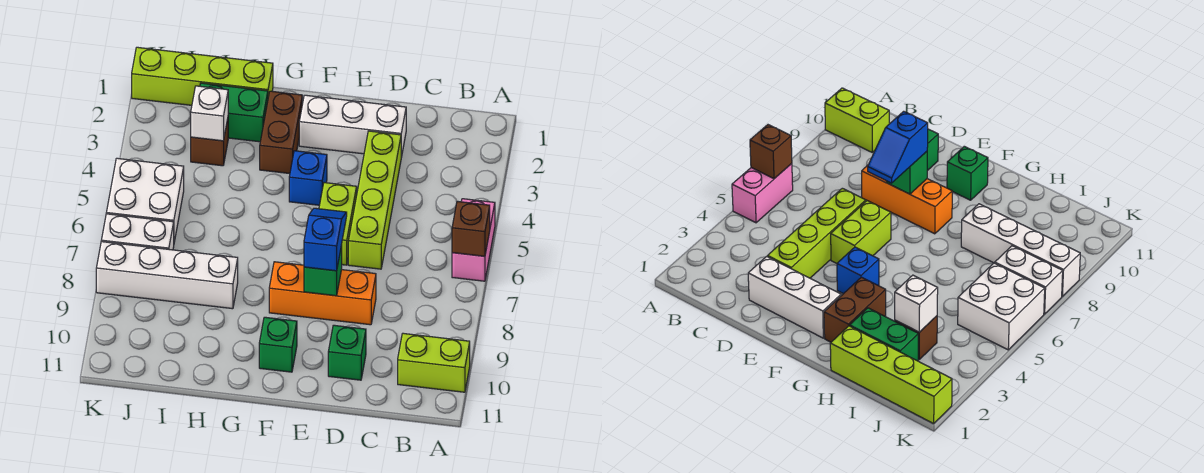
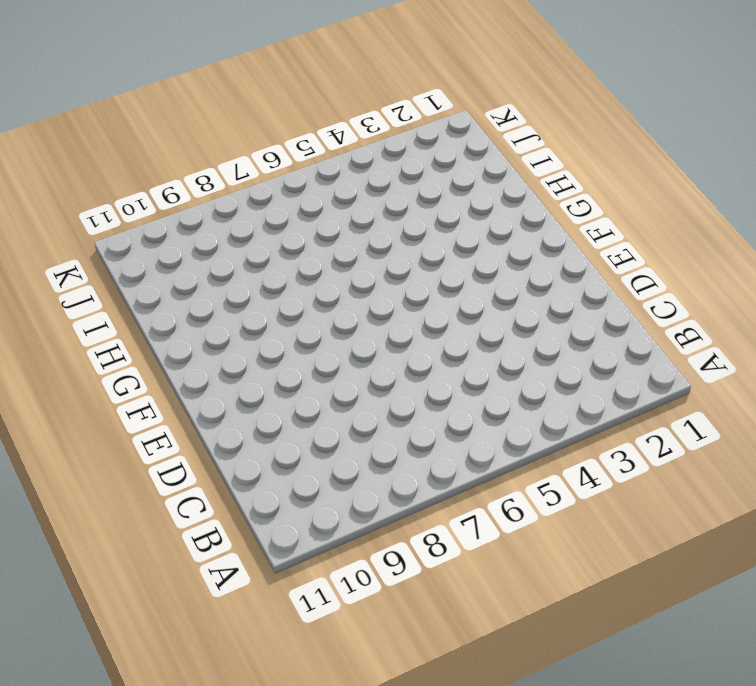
none -> pink 1x2 brick [452,199,495,281]
none -> lime 1x2 brick [398,333,470,392]
none -> white 1x3 brick [299,95,406,157]

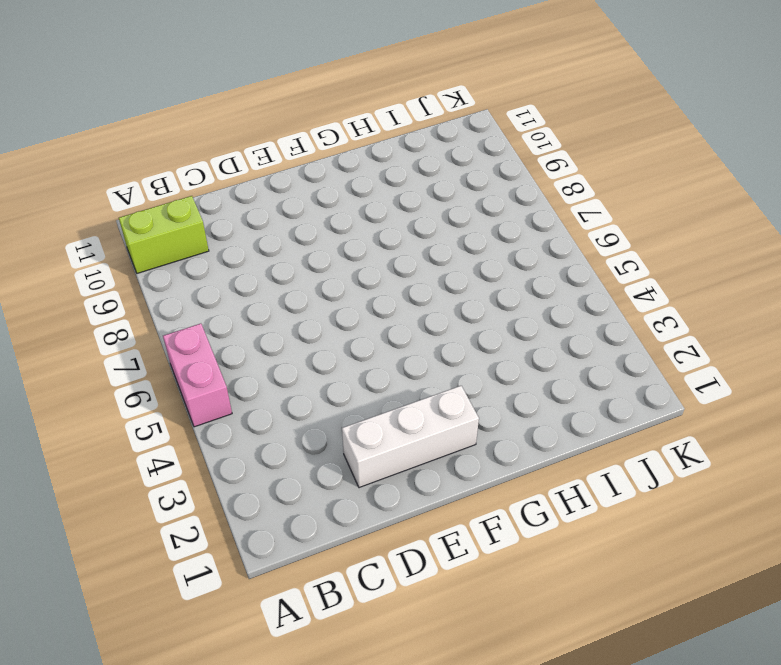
none -> lime 1x4 brick [348,131,401,269]
none -> orange 1x3 brick [269,262,376,325]
none -> green 1x1 brick [328,325,366,380]

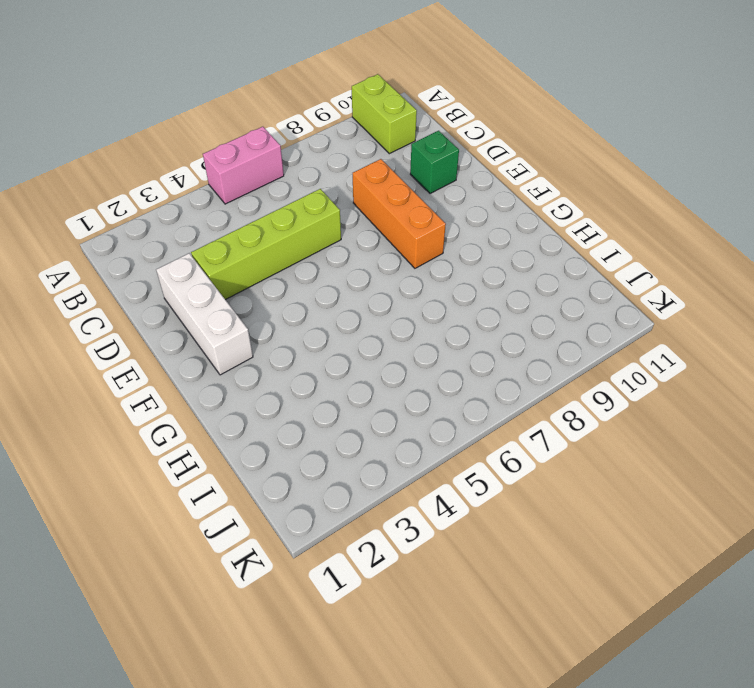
none -> lime 1x2 brick [319,183,357,265]
none -> blue 1x1 brick [289,151,327,205]
none -> green 1x1 brick [259,317,297,372]

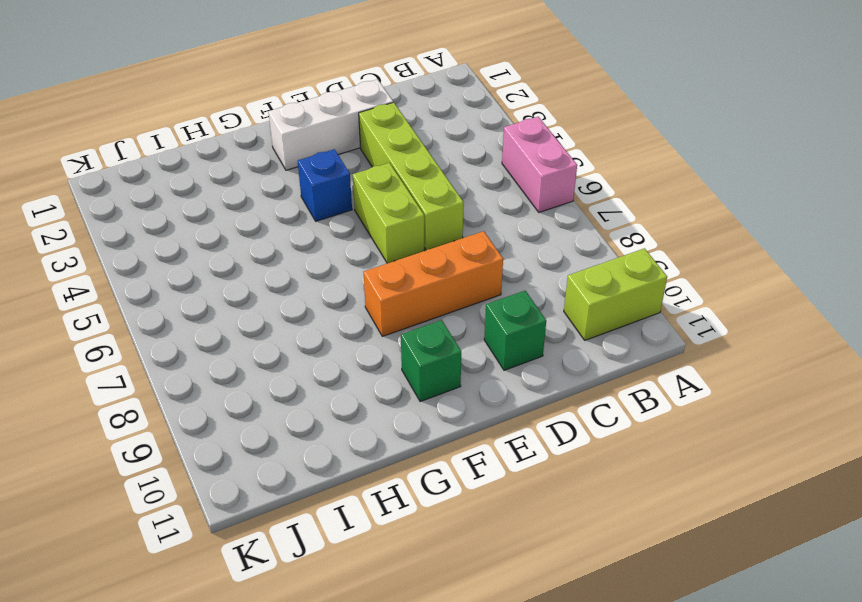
none -> brown 1x2 brick [260,91,302,174]
none -> lime 1x4 brick [132,47,273,105]
none -> green 1x2 brick [200,83,268,142]

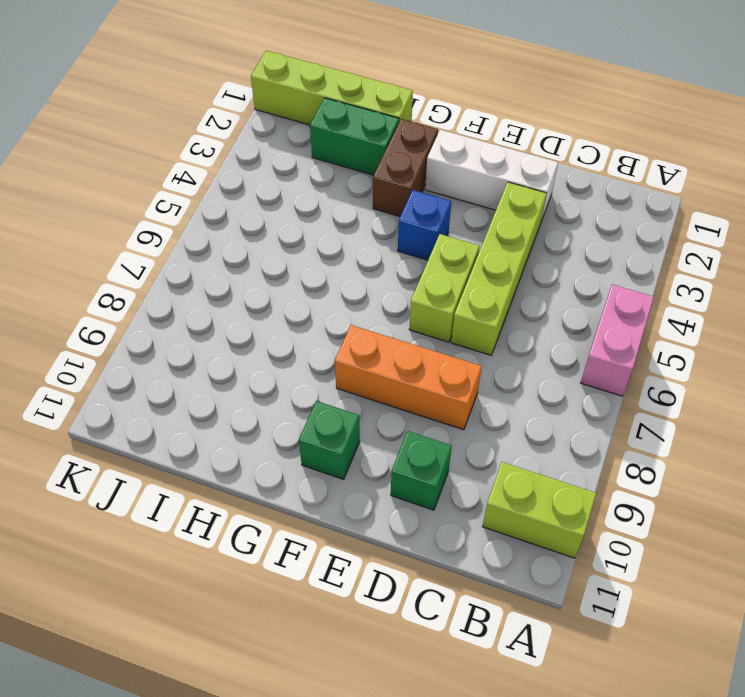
none -> white 1x4 brick [96,242,238,309]
none -> brown 1x1 brick [191,119,228,166]
none -> white 2x2 brick [106,158,184,242]

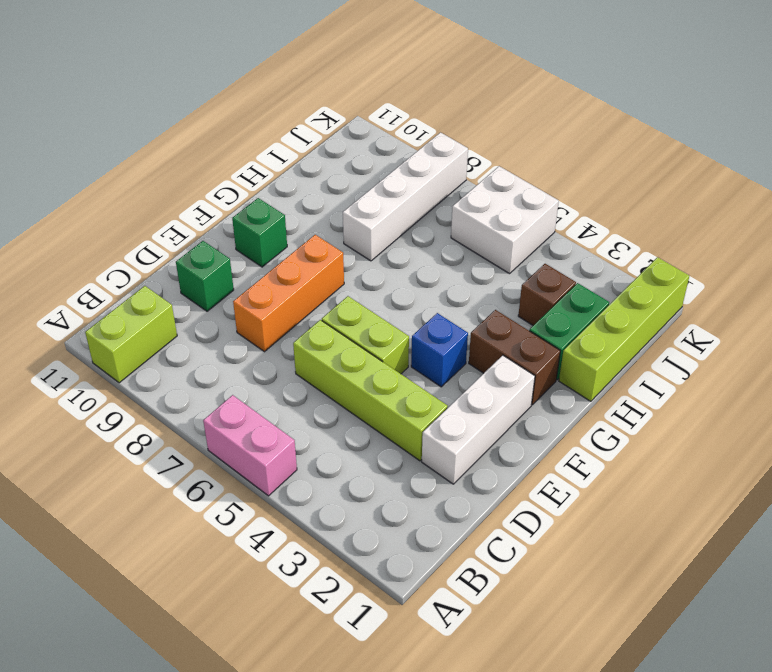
none -> white 1x2 brick [101,214,174,250]
none -> brown 1x1 brick [452,201,490,256]
none -> green 1x1 brick [304,245,342,296]

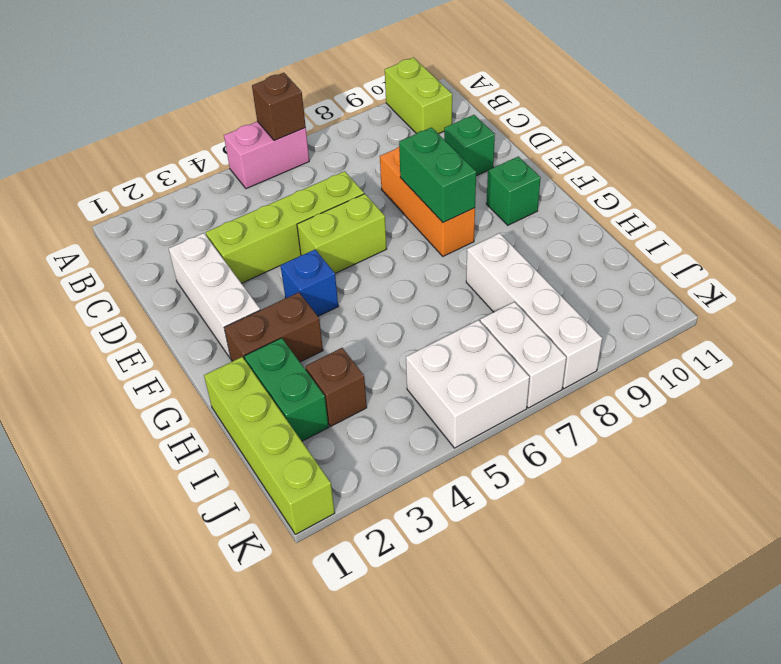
green 1x2 brick [399,128,476,223] -> green 1x1 brick [304,245,342,296]
none -> white 1x1 brick [191,86,228,141]
none -> blue 1x2 slope [304,208,347,271]

